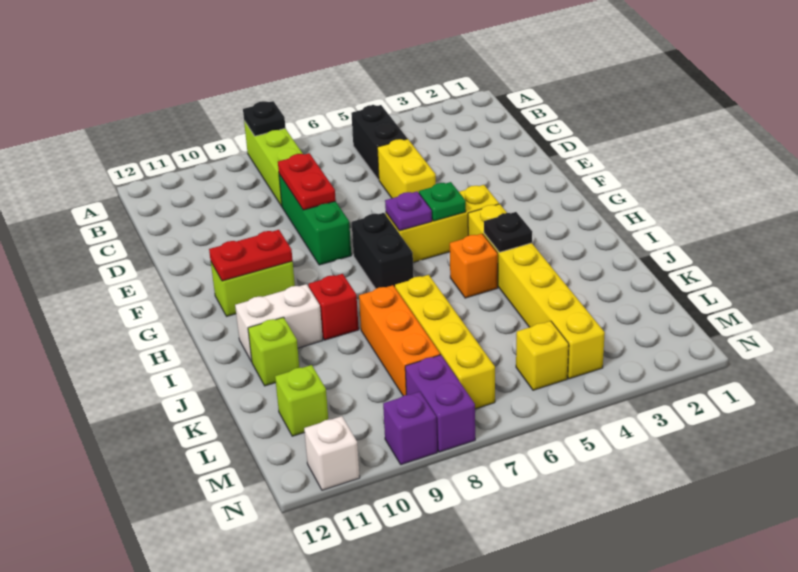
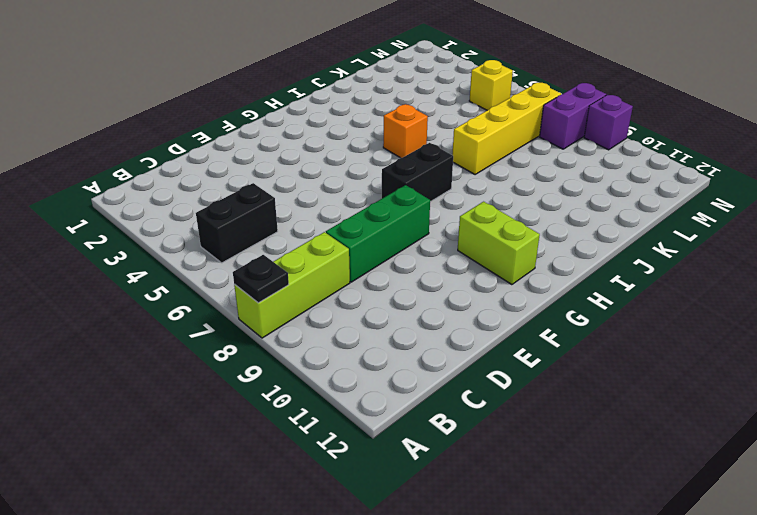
none -> yellow 1x2 brick [377,139,436,198]
none -> yellow 1x3 brick [386,185,499,262]
none -> yellow 1x6 brick [468,204,605,379]

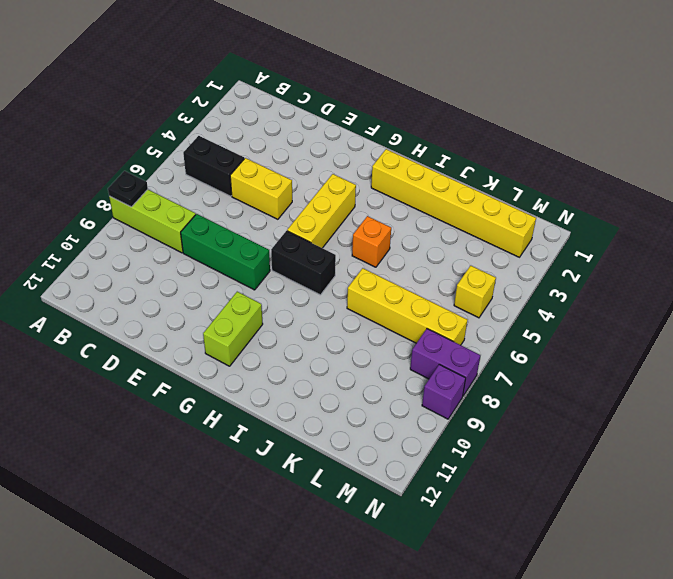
yellow 1x6 brick [371,149,536,257] -> yellow 1x6 brick moved to [468,204,605,379]
none -> red 1x1 brick [309,274,359,340]
none -> white 1x2 brick [235,284,323,362]
none -> orange 1x3 brick [359,285,440,396]

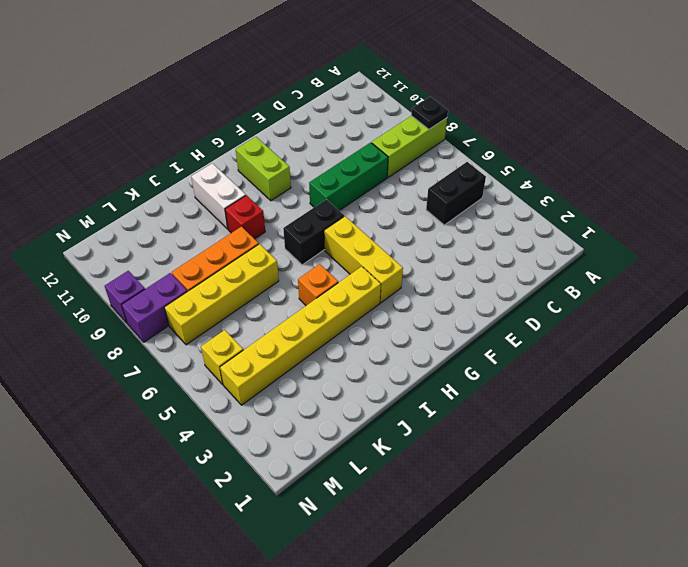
none -> yellow 1x2 brick [377,139,436,198]
none -> lime 1x1 brick [248,317,299,386]
none -> lime 1x1 brick [275,365,328,436]

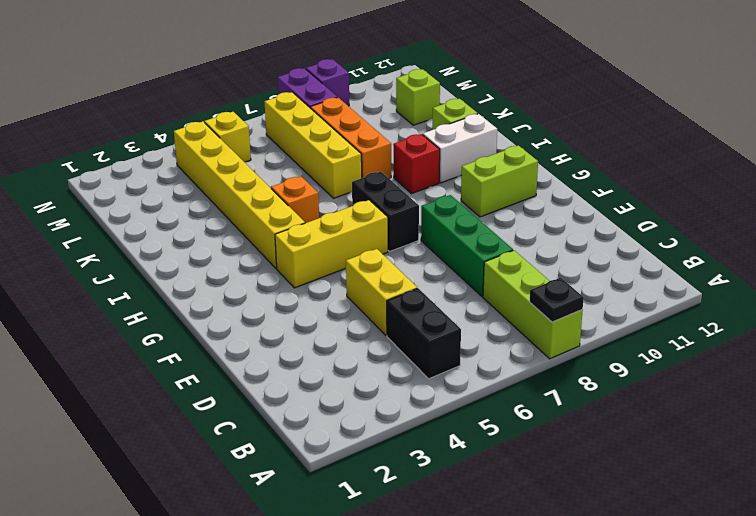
none -> white 1x1 brick [304,416,360,490]
none -> red 1x2 plate [278,153,336,210]
none -> green 1x1 plate [419,182,466,221]

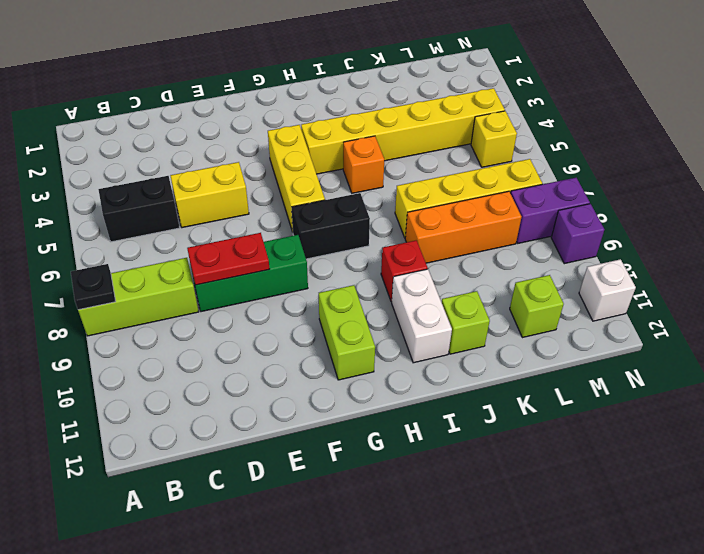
none -> green 1x1 plate [419,182,466,221]
none -> purple 1x1 plate [385,192,432,231]
none -> red 1x2 plate [209,230,293,281]

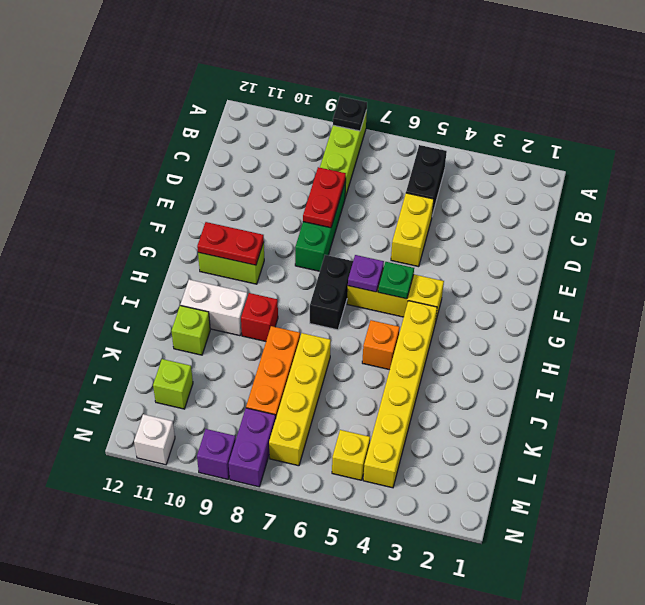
none -> black 1x1 plate [484,212,532,252]

